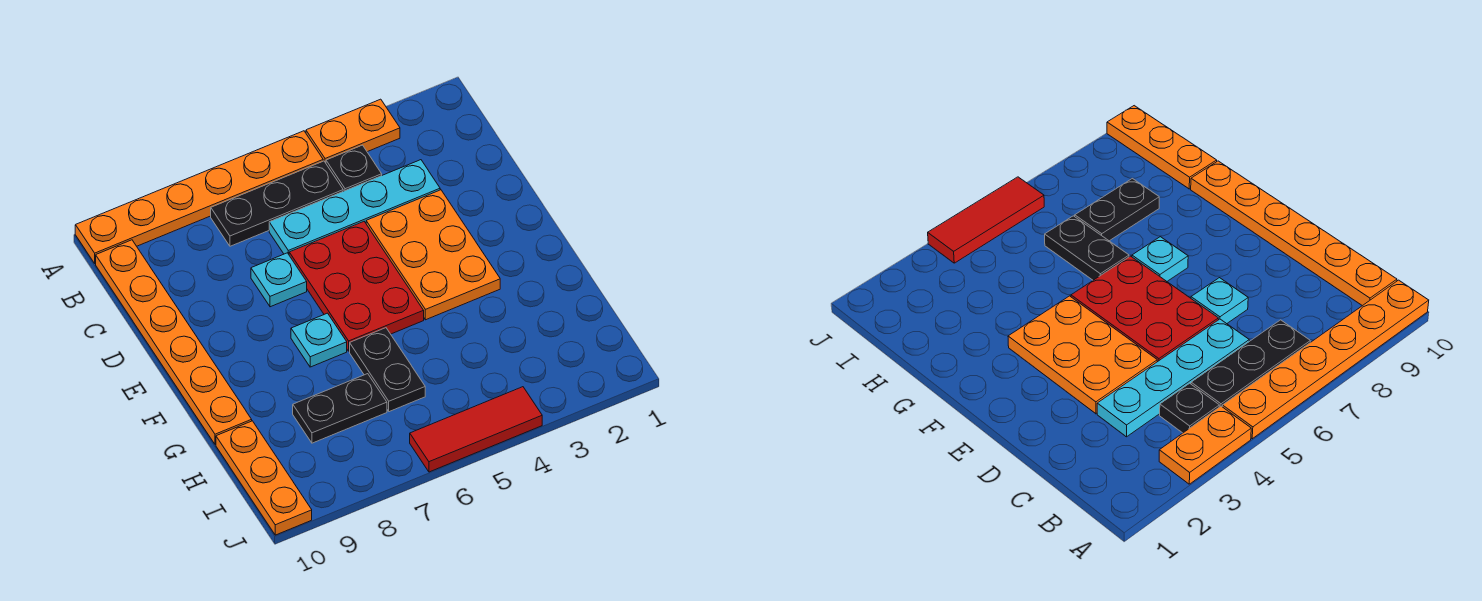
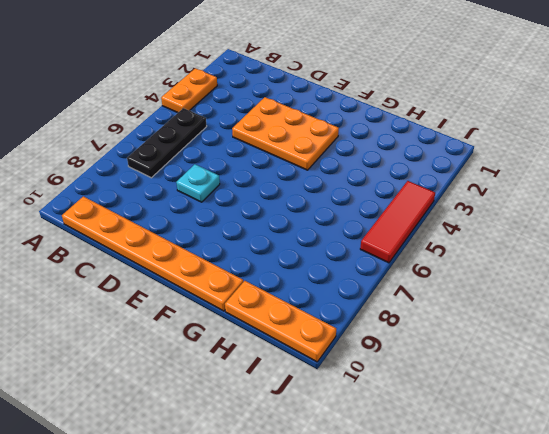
none -> orange 1x6 plate [75,131,323,263]
none -> black 1x1 plate [326,145,382,191]
none -> cyan 1x4 plate [269,160,440,254]

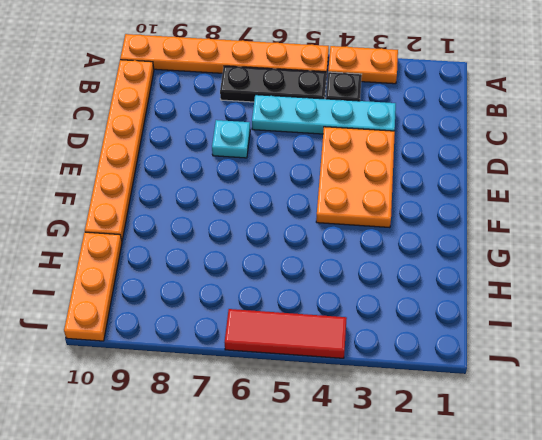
none -> red 2x3 plate [289,222,424,351]
none -> cyan 1x1 plate [291,313,347,367]
none -> black 1x2 plate [350,328,425,412]

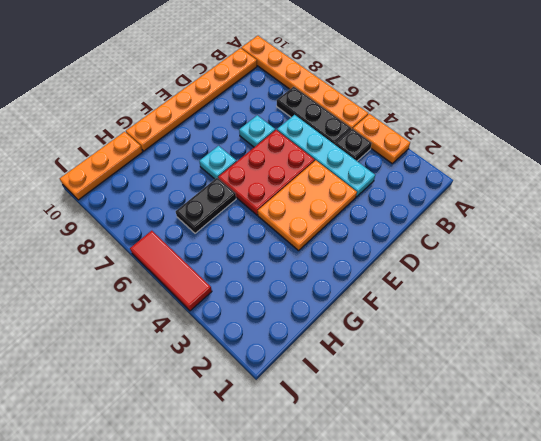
none -> black 1x2 plate [293,374,387,443]

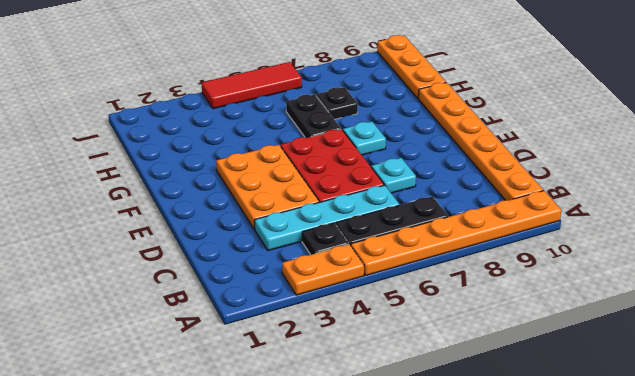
black 1x1 plate [316,87,358,119] -> black 1x2 plate [293,374,387,443]

